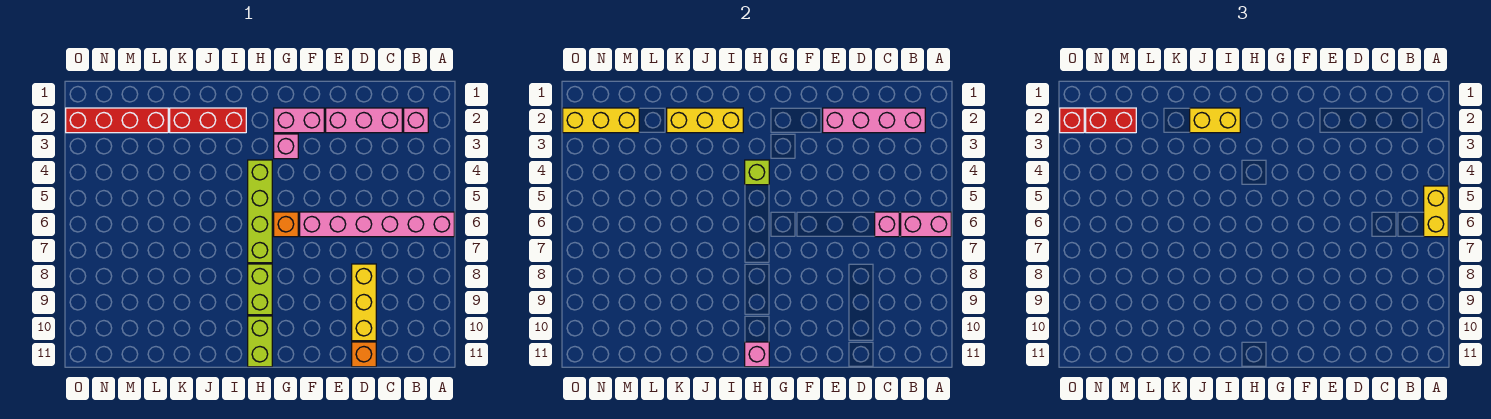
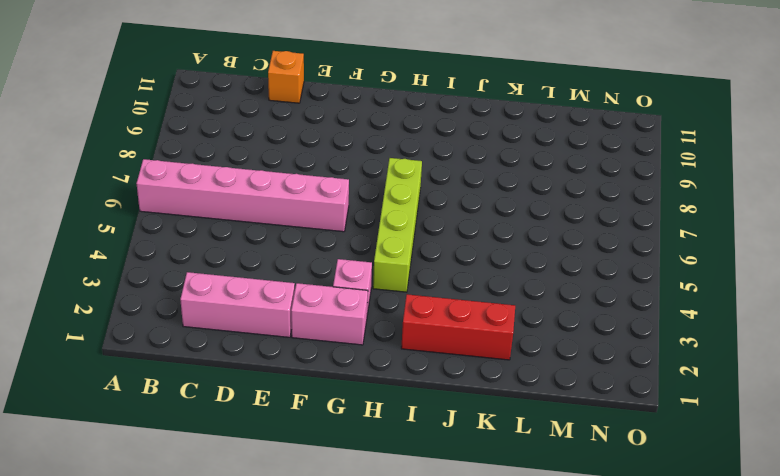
none -> pink 1x1 brick [404,108,428,133]
none -> yellow 1x3 brick [352,264,376,341]
none -> orange 1x1 brick [274,212,298,237]

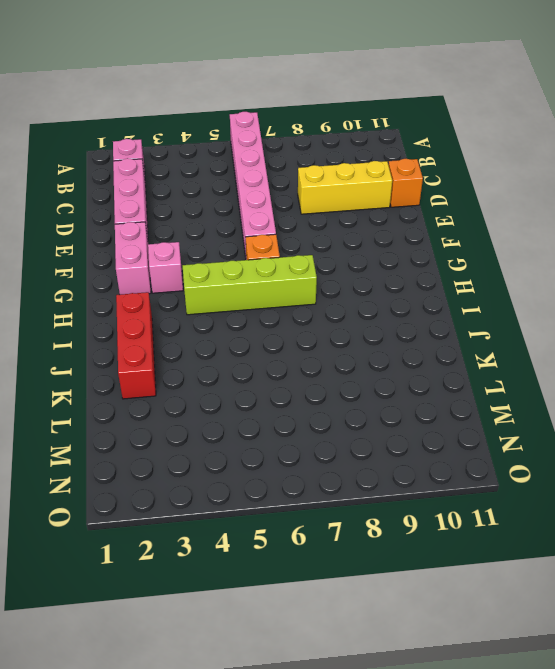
none -> lime 1x2 brick [248,264,272,315]
none -> lime 1x2 brick [248,316,272,367]
none -> red 1x4 brick [66,108,168,133]

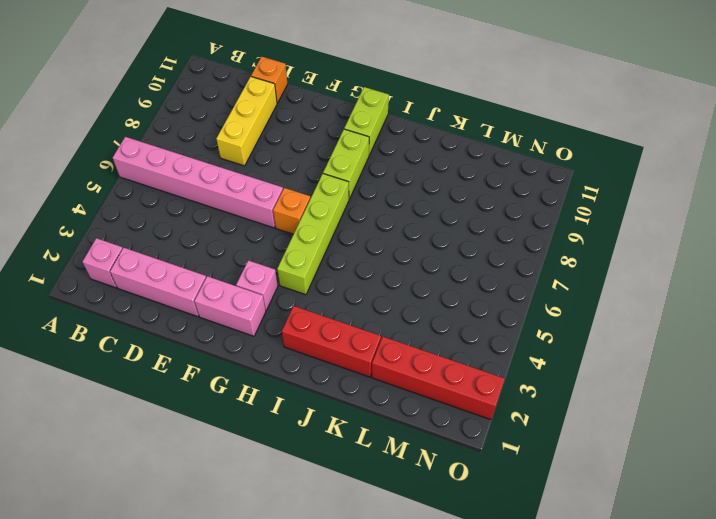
none -> pink 1x2 brick [901,212,951,237]
none -> pink 1x4 brick [823,108,925,133]
none -> pink 1x1 brick [875,212,899,237]

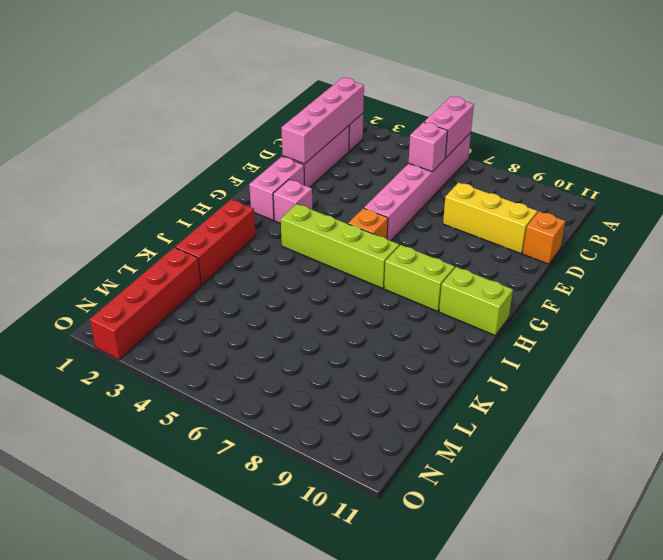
none -> lime 1x1 brick [745,160,769,185]
none -> pink 1x1 brick [745,342,769,367]
none -> yellow 1x3 brick [667,108,743,133]

